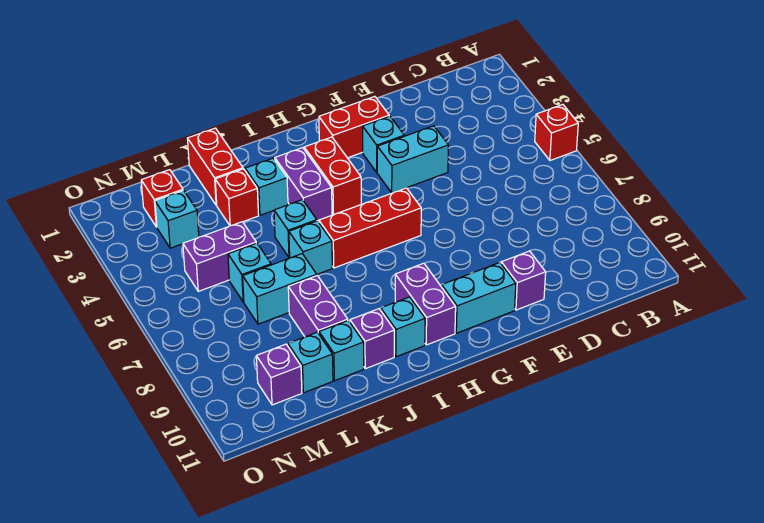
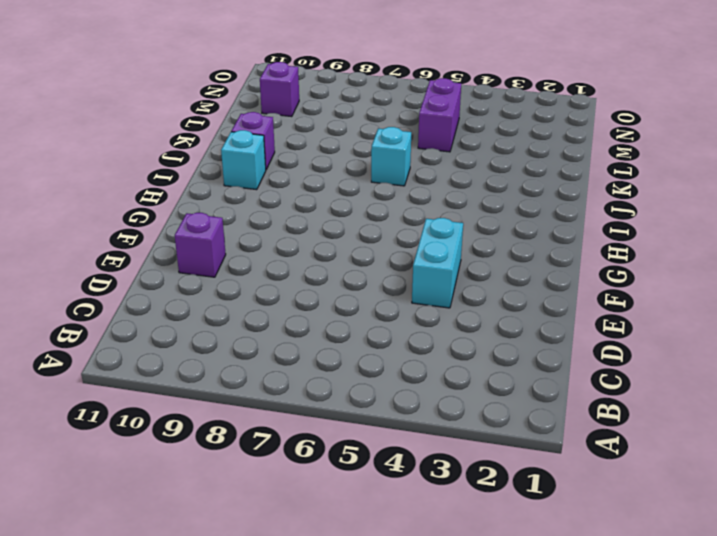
none -> red 1x1 brick [535,104,578,161]
none -> red 1x2 brick [319,97,389,158]
none -> cyan 1x1 brick [363,116,404,172]

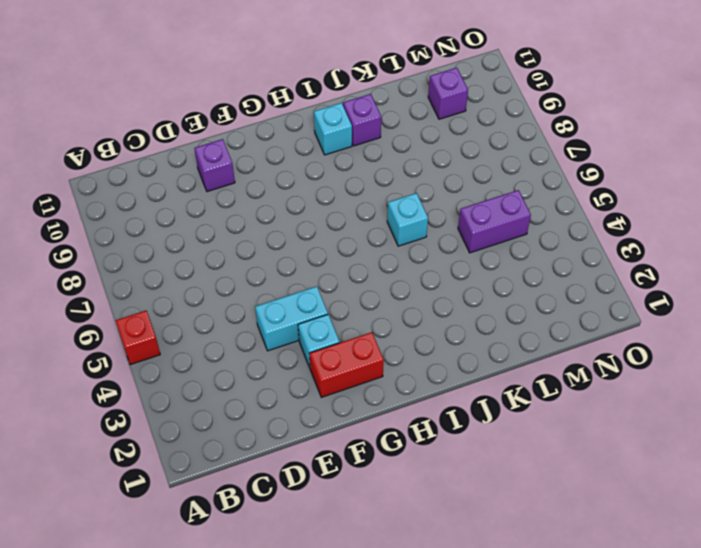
none -> cyan 1x2 brick [442,262,516,333]
none -> red 1x3 brick [319,188,421,268]
none -> red 1x2 brick [304,137,361,215]

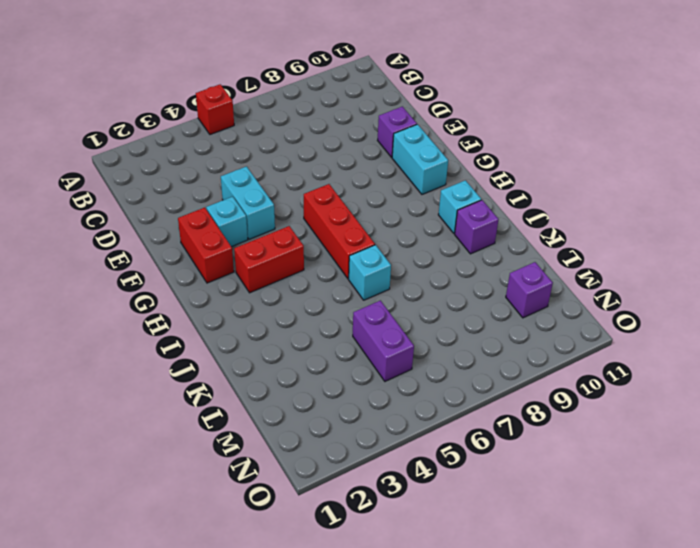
none -> purple 1x2 brick [395,263,456,345]
none -> purple 1x2 brick [275,148,332,221]
none -> cyan 1x1 brick [245,158,288,215]

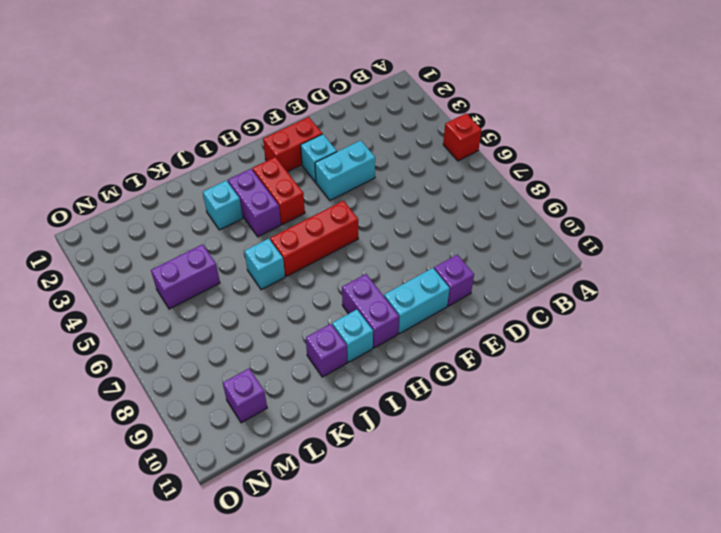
none -> cyan 1x1 brick [274,200,317,258]
none -> red 1x2 brick [187,128,243,205]
none -> red 1x1 brick [215,169,259,226]

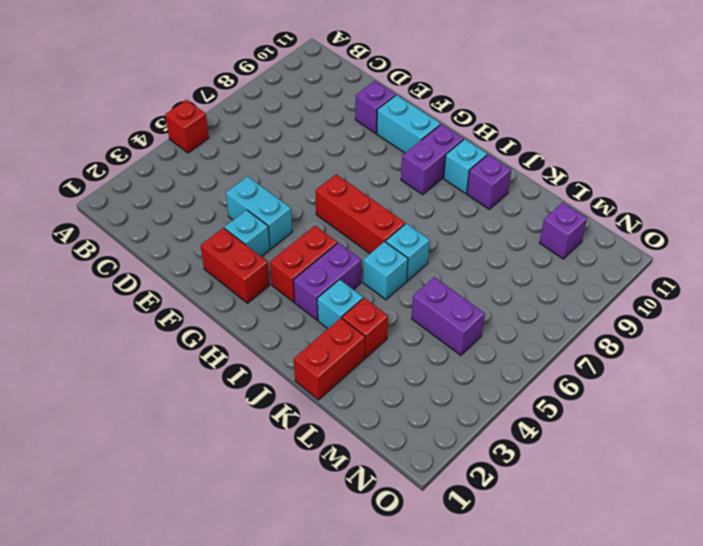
none -> cyan 1x2 brick [243,254,317,324]
none -> purple 1x2 brick [288,276,348,337]
none -> cyan 1x1 brick [319,320,364,381]

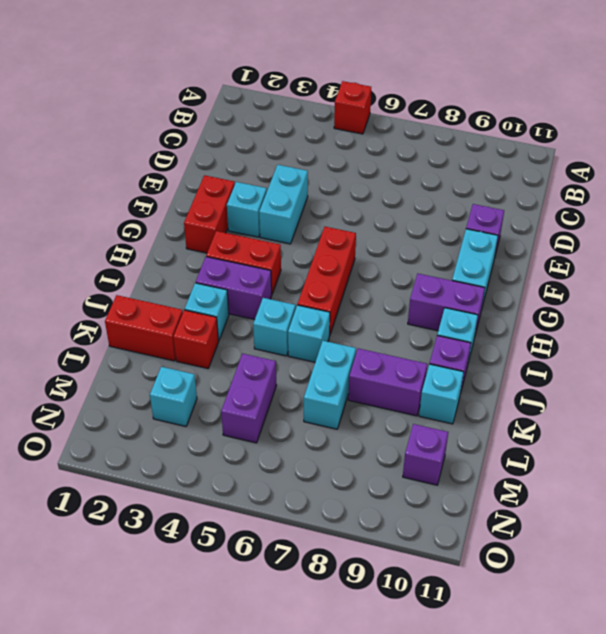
none -> cyan 1x1 brick [228,243,271,302]
none -> cyan 1x1 brick [288,332,333,393]
none -> red 1x1 brick [141,170,183,227]

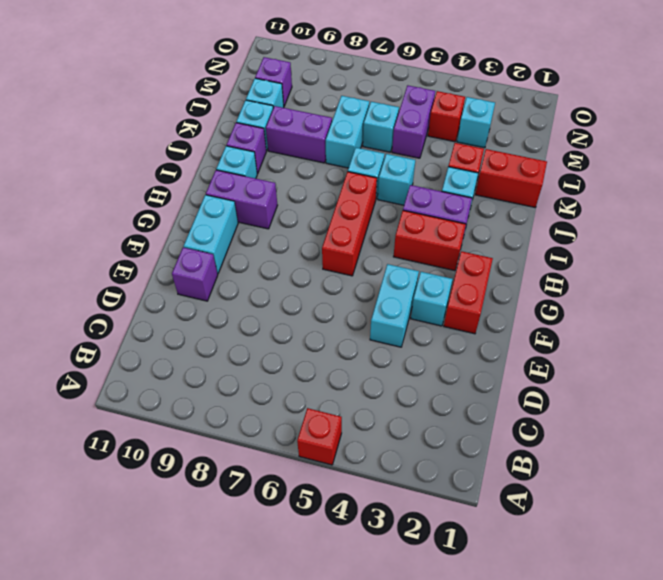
red 1x1 brick [428,91,465,142] -> red 1x1 brick moved to [141,170,183,227]

